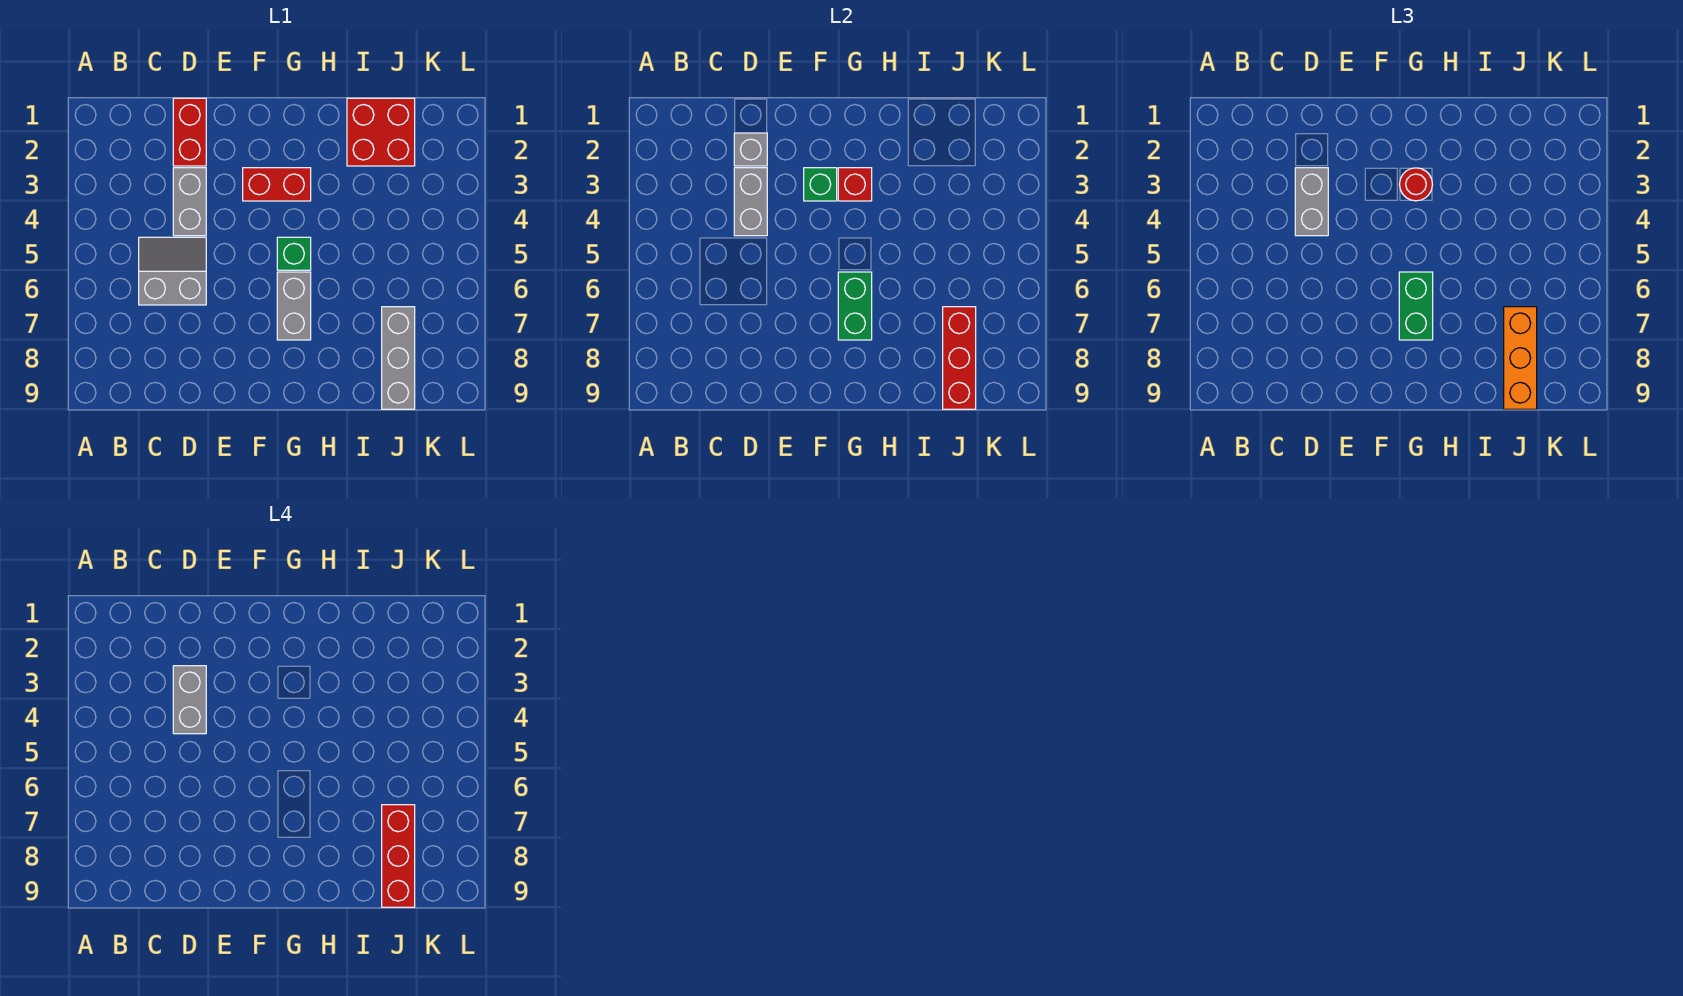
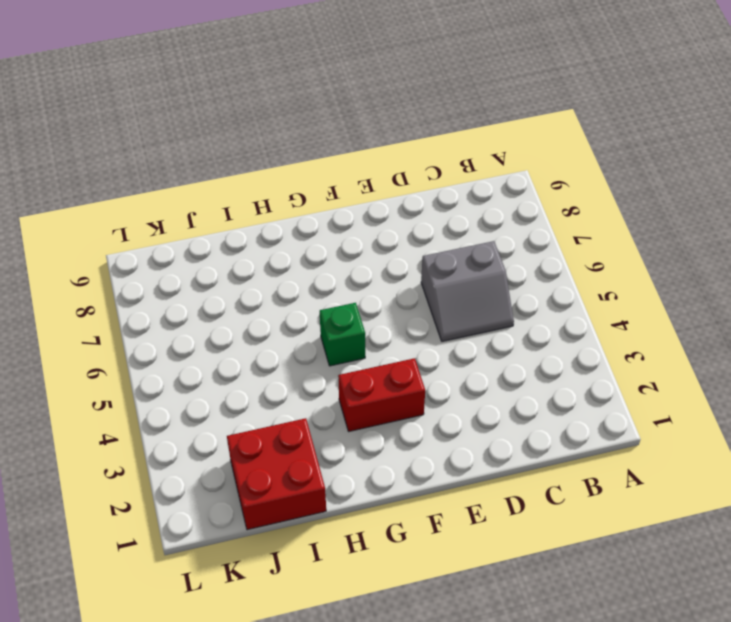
none -> red 1x2 brick [173,98,206,166]
none -> grey 1x2 brick [173,168,206,236]
none -> grey 1x2 brick [277,272,311,340]

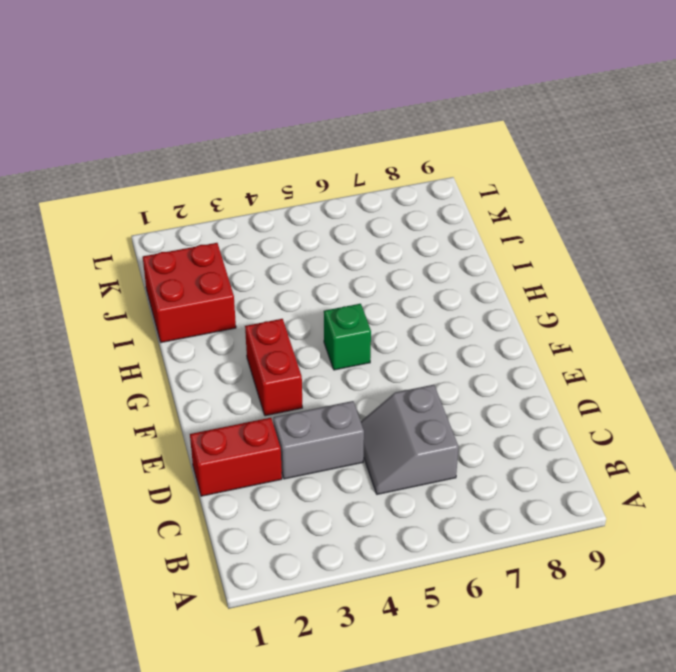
none -> grey 1x2 brick [277,272,311,340]
none -> grey 1x3 brick [382,307,415,409]
none -> grey 1x1 brick [734,133,767,166]

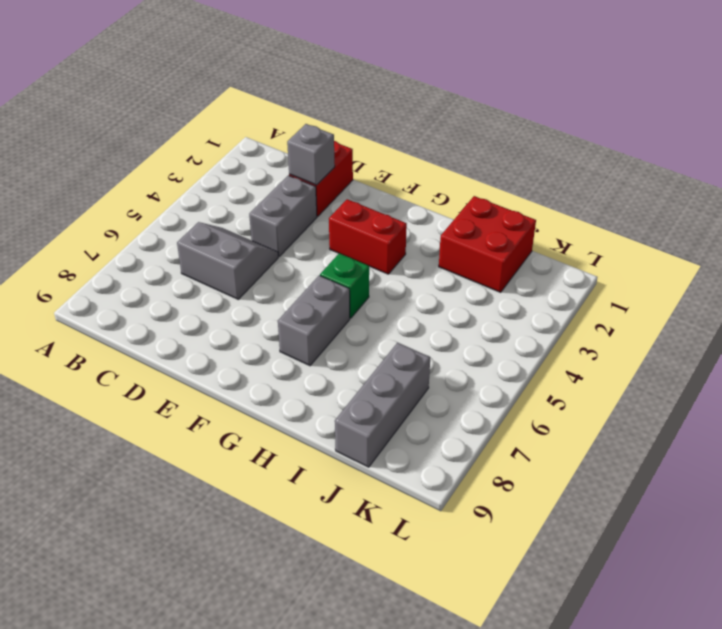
none -> grey 1x2 brick [734,168,767,236]
none -> green 1x1 brick [804,168,837,201]
none -> red 1x1 brick [838,168,872,201]

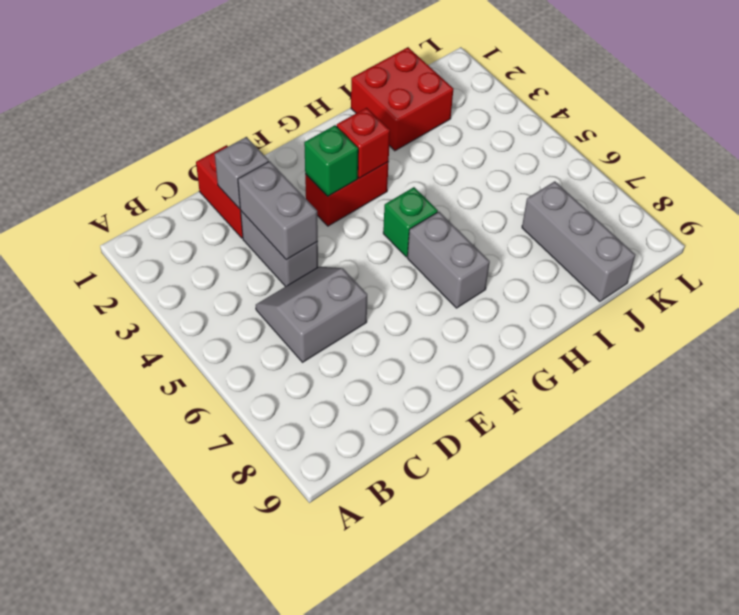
none -> green 1x2 brick [838,272,872,340]
none -> red 1x3 brick [943,307,976,409]
none -> grey 1x2 brick [1295,168,1328,236]

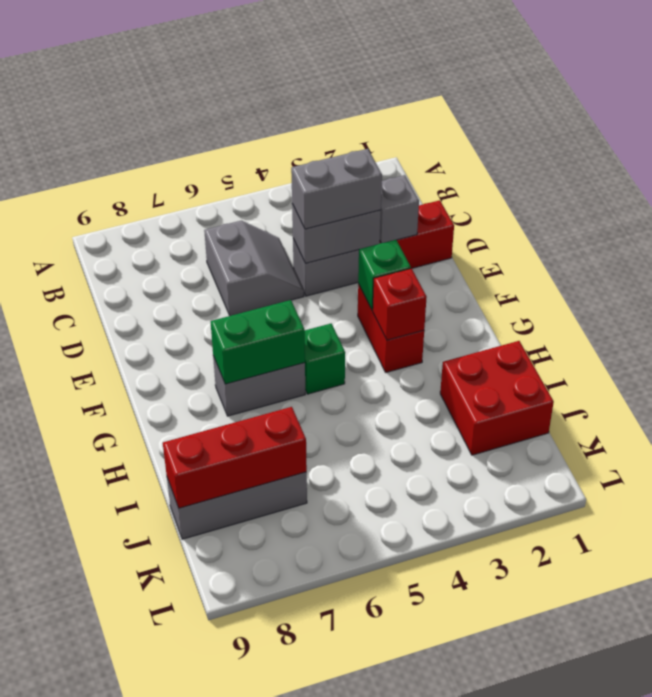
none -> red 1x1 round brick [1399,168,1432,201]
none -> green 1x2 brick [1399,272,1433,340]
none -> orange 1x3 brick [1504,307,1537,409]

